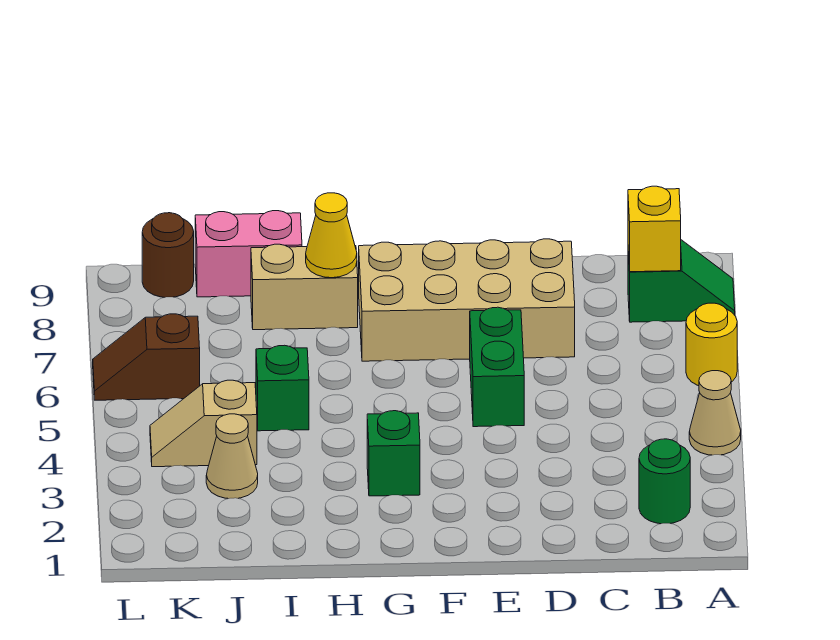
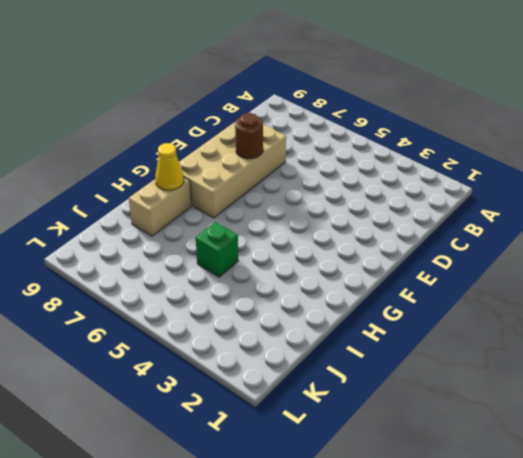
brown 1x1 round brick [235,113,263,159] -> brown 1x1 round brick moved to [142,213,194,297]
none -> tan 1x1 cone [689,371,741,455]
none -> yellow 1x1 round brick [686,303,737,386]
none -> green 1x2 slope [628,240,735,322]

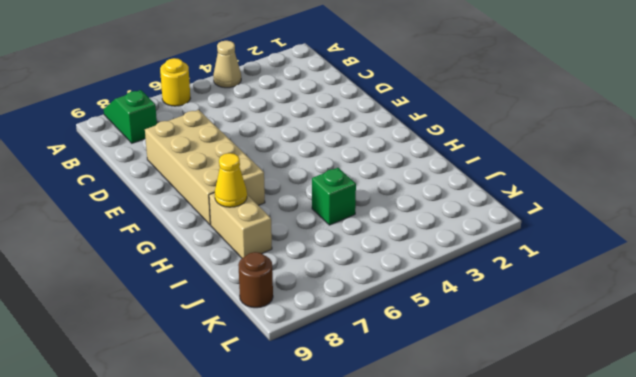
none -> green 1x1 round brick [639,439,690,524]
none -> green 1x2 brick [470,307,524,427]
none -> green 1x1 brick [367,411,420,496]

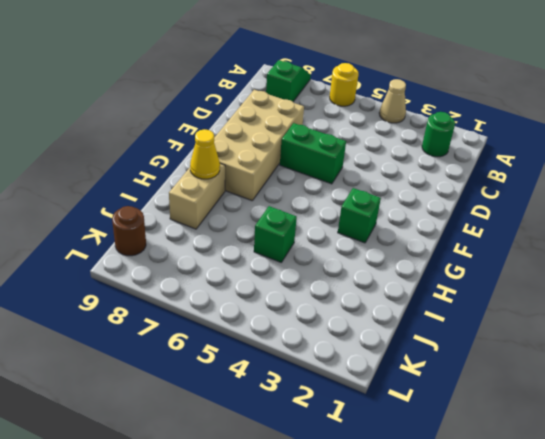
none -> pink 1x2 brick [195,211,302,297]
none -> tan 1x1 cone [206,414,258,499]
none -> tan 1x2 slope [150,380,257,467]

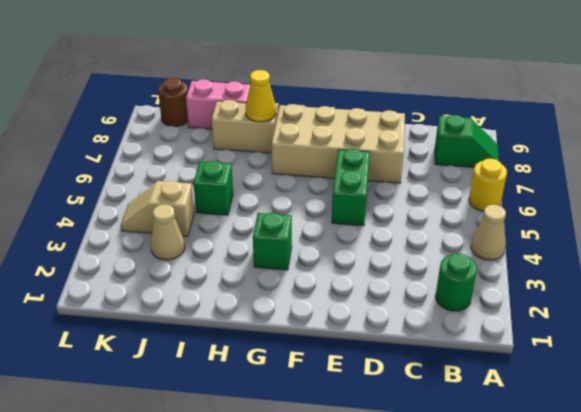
none -> brown 1x2 slope [93,314,200,400]
none -> yellow 1x1 brick [628,186,681,272]

